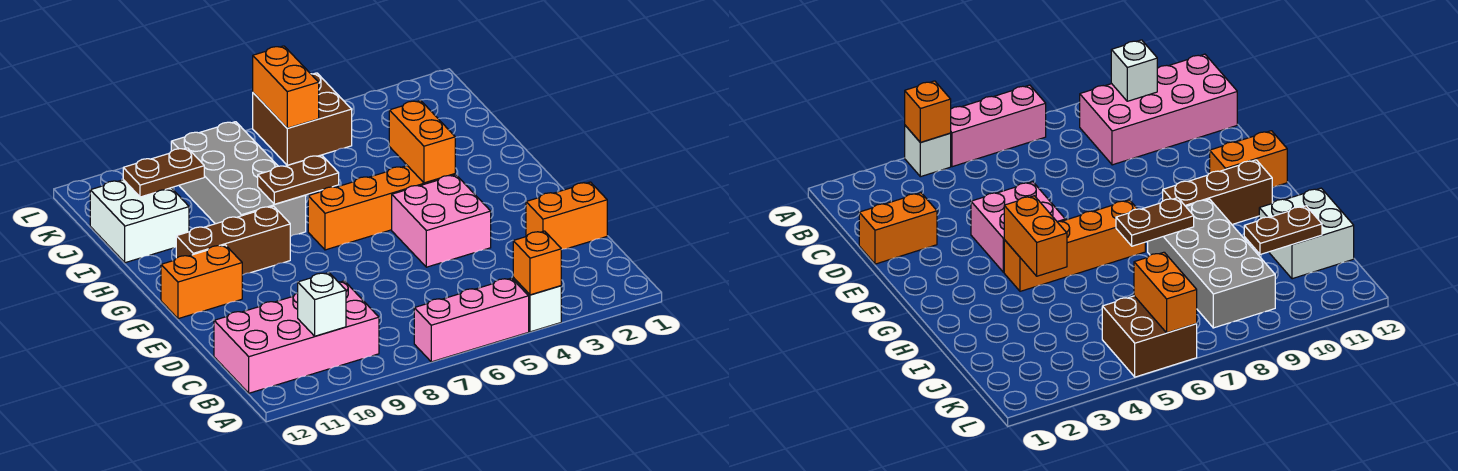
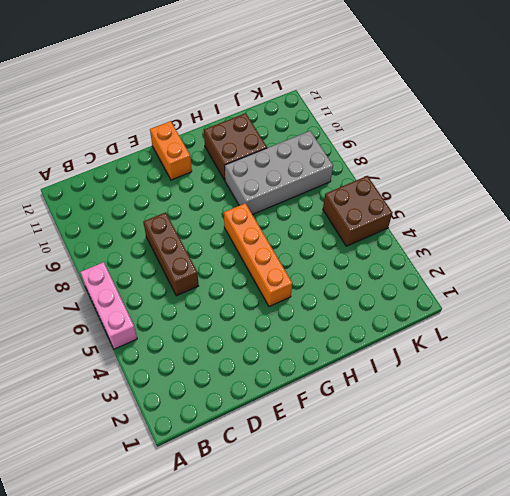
brown 1x3 brick [143,212,199,296] -> brown 1x3 brick moved to [176,206,290,275]
brown 2x2 brick [204,113,267,180] -> white 2x2 brick [90,180,189,263]
none -> white 1x1 brick [513,278,561,332]
none -> pink 2x4 brick [214,281,379,393]
none -> orange 1x2 brick [526,182,607,250]

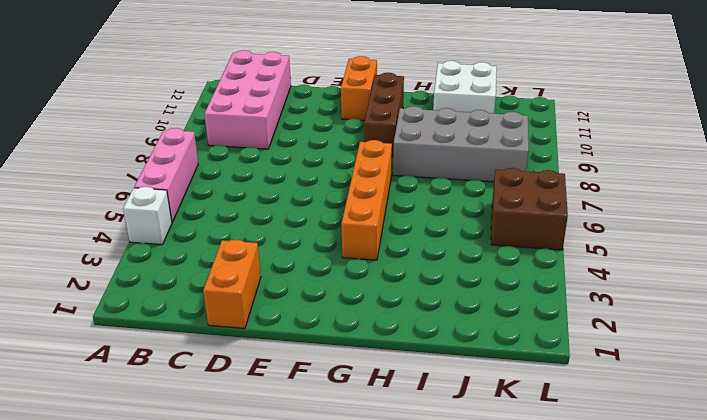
none -> pink 2x2 brick [392,175,491,267]
none -> orange 1x1 brick [513,231,561,295]
none -> white 1x1 brick [298,273,346,336]

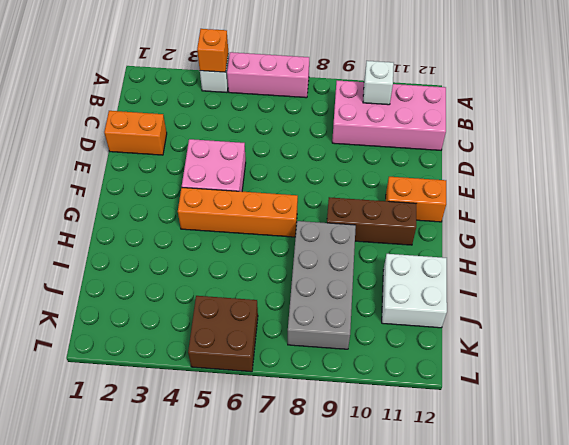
none -> orange 1x2 brick [389,100,455,183]
none -> brown 1x2 plate [258,155,339,204]
none -> brown 1x2 plate [123,148,204,197]

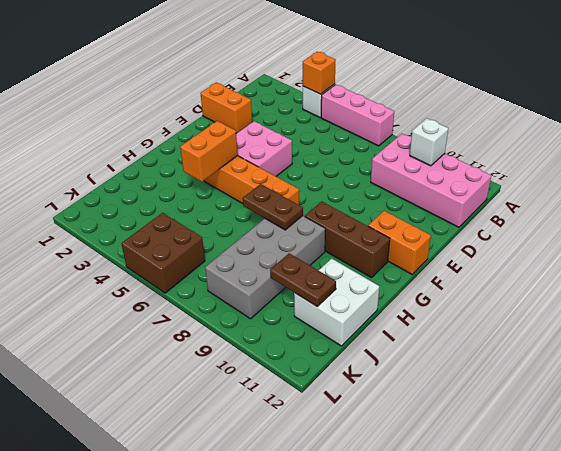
none -> orange 1x2 brick [253,46,319,128]

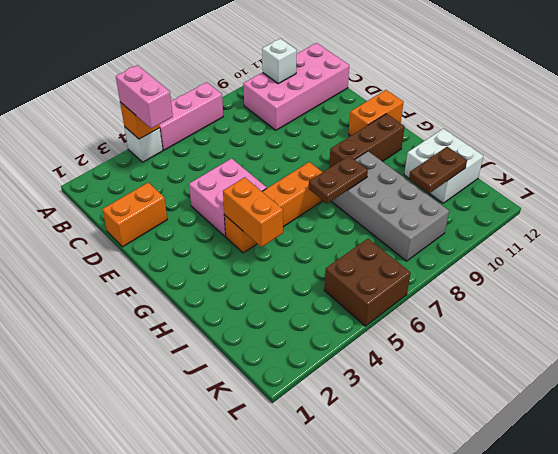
pink 1x2 brick [116,65,173,128] -> none
none -> orange 1x2 brick [253,46,319,128]

